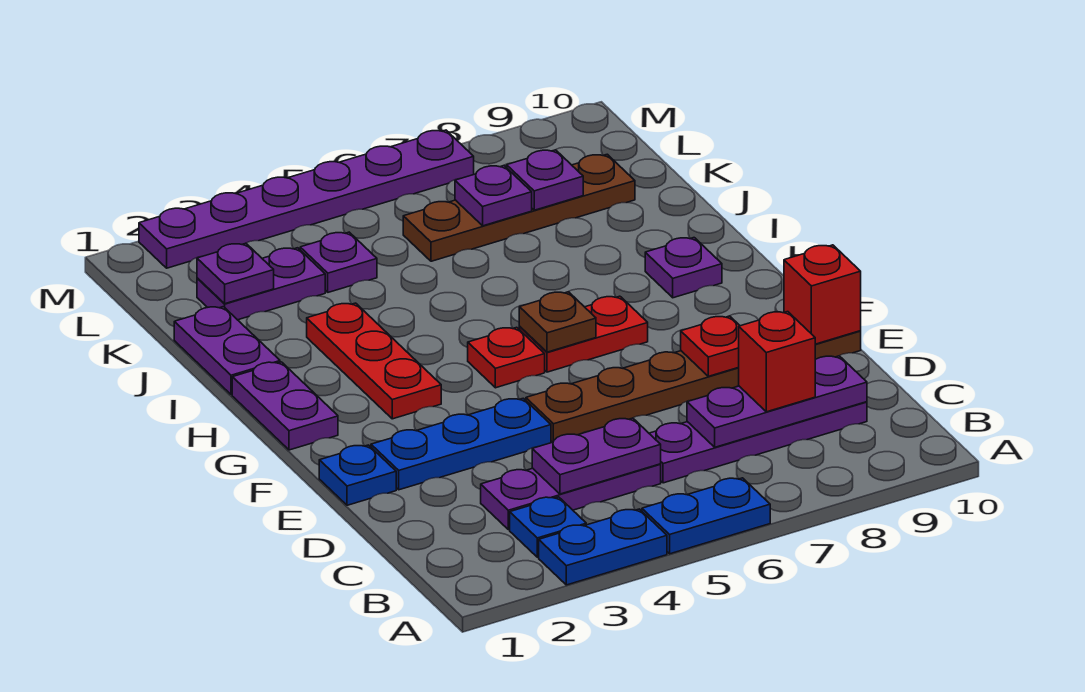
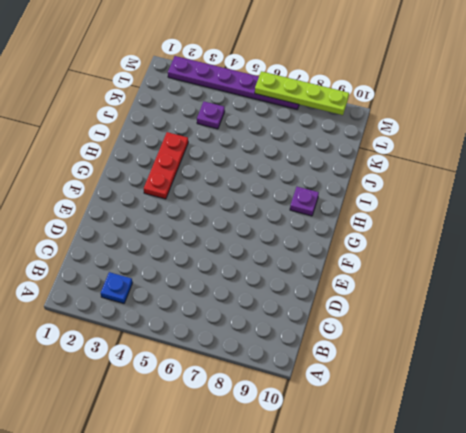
lime 1x4 plate [255,71,349,115] -> none
none -> blue 1x2 plate [539,509,667,585]
none -> blue 1x2 plate [642,478,770,554]
none -> purple 1x3 plate [481,464,661,530]

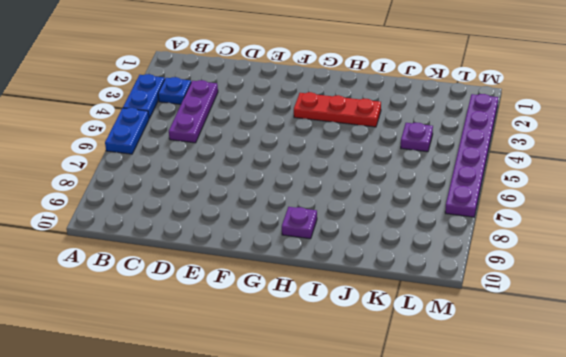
none -> purple 1x4 plate [649,402,867,483]
none -> blue 1x1 plate [319,445,396,505]
none -> blue 1x3 plate [371,398,551,490]

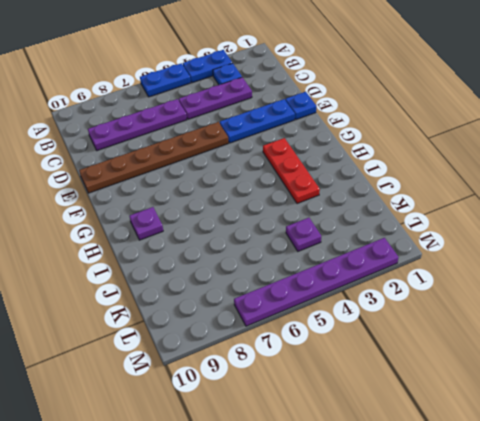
none -> purple 1x2 plate [232,362,338,450]
none -> red 1x1 plate [468,327,545,388]
none -> red 1x2 plate [519,296,648,372]

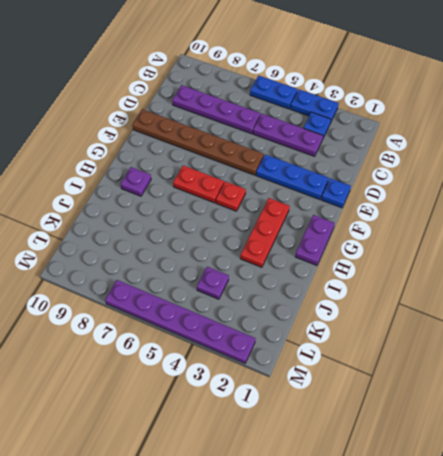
none -> purple 1x2 plate [174,307,280,395]
none -> purple 1x2 plate [197,248,325,320]
none -> brown 1x4 plate [403,154,635,261]

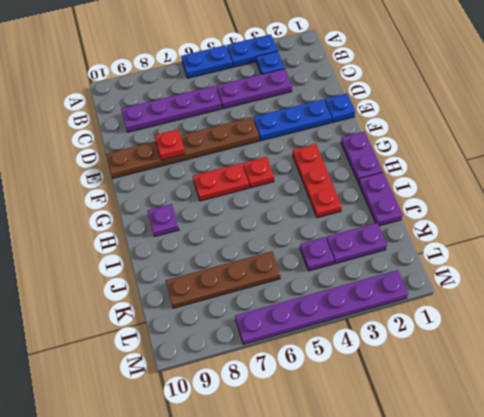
none -> purple 1x2 plate [532,418,661,494]
none -> purple 1x3 plate [687,356,867,447]
none -> red 1x1 brick [784,245,861,344]

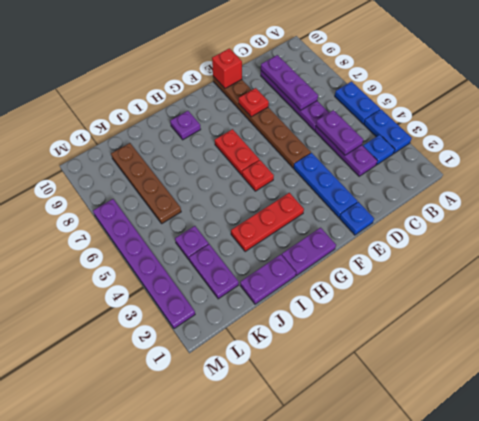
none -> brown 1x1 plate [519,292,596,352]
none -> purple 1x1 plate [197,243,274,304]
none -> purple 1x1 plate [455,166,532,226]

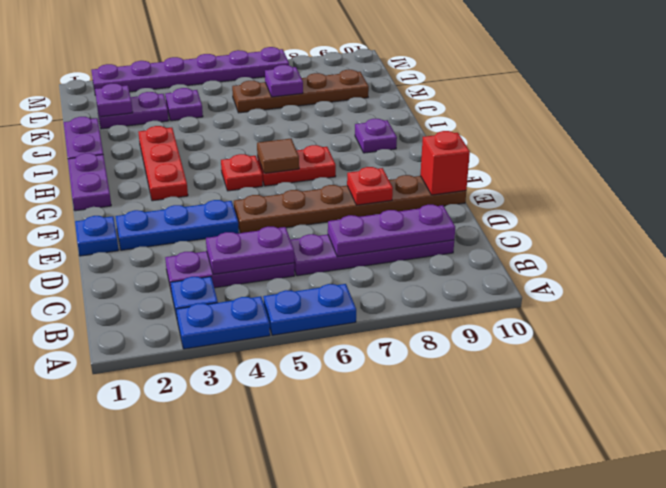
brown 1x1 tile [257,139,299,173] -> brown 1x1 plate [519,292,596,352]
none -> purple 1x1 plate [507,150,583,210]
none -> red 1x1 brick [739,312,815,412]

